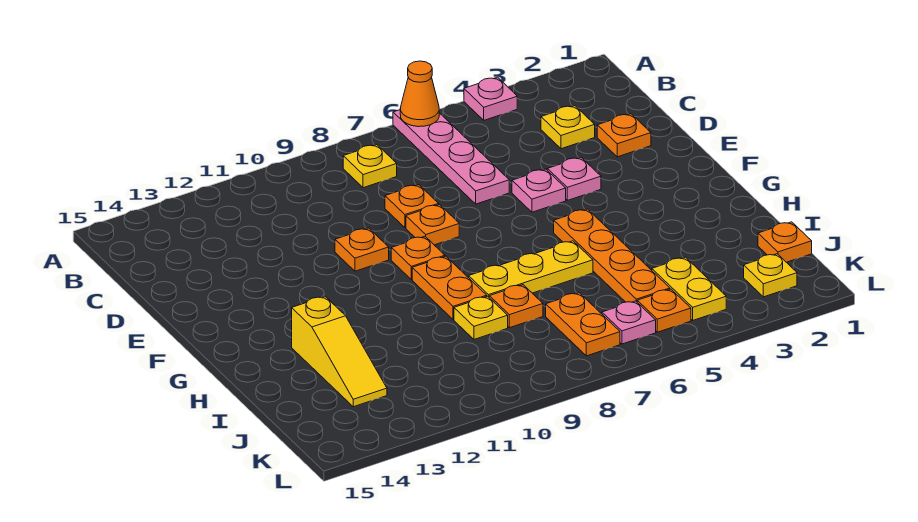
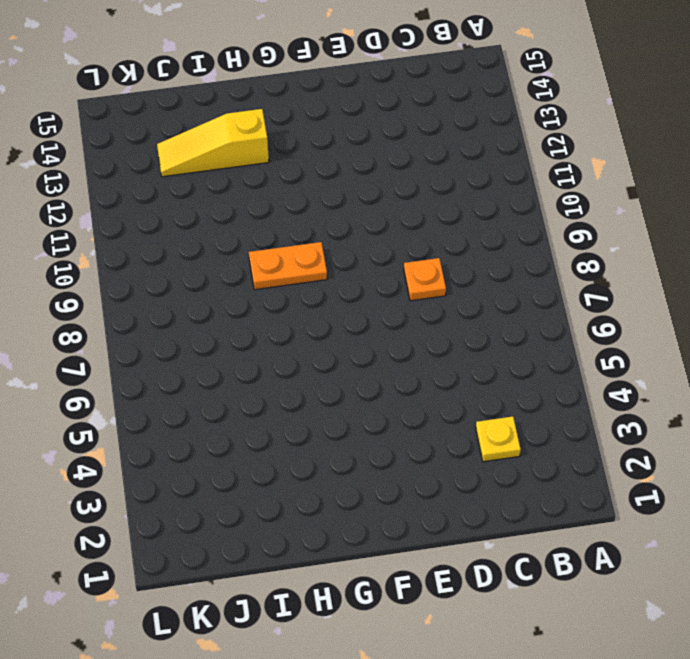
none -> pink 1x1 plate [464,77,517,120]
none -> pink 1x4 plate [393,110,509,204]
none -> yellow 1x1 plate [343,145,397,188]

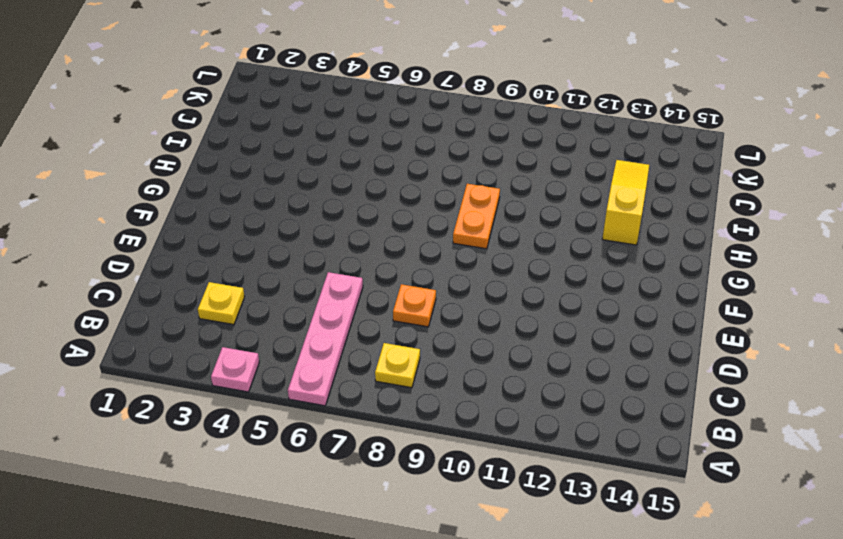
none -> orange 1x1 plate [597,114,651,157]
none -> pink 1x1 plate [547,157,601,200]
none -> pink 1x1 plate [512,169,566,212]

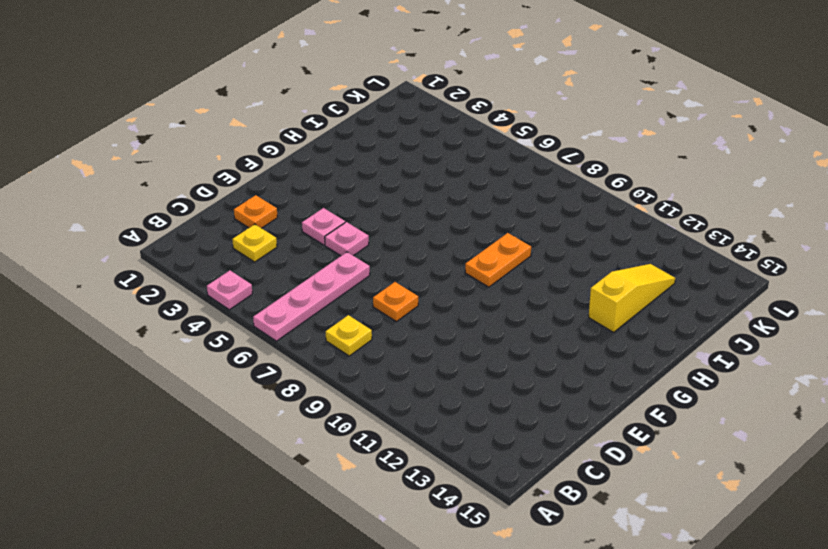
none -> orange 1x1 plate [406,205,459,245]
none -> orange 1x1 plate [335,228,389,271]
none -> orange 1x1 plate [391,236,445,279]

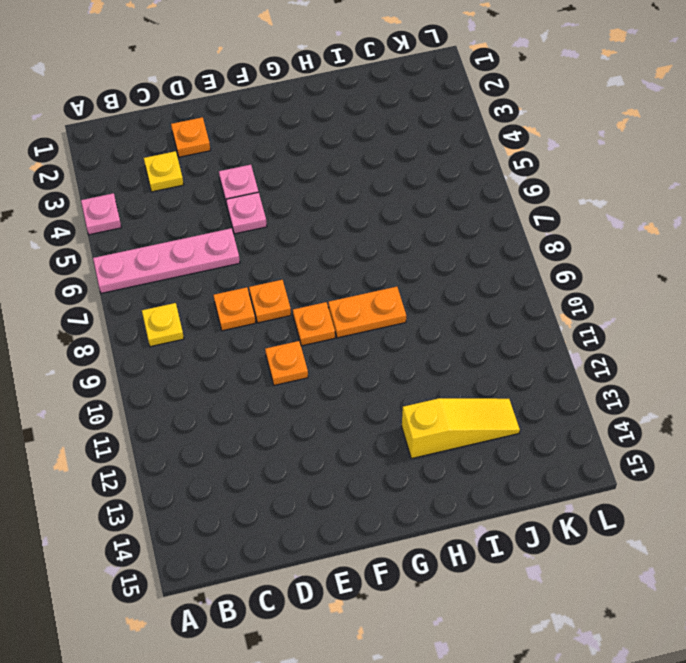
none -> orange 1x4 plate [554,209,670,302]
none -> yellow 1x3 plate [469,241,593,297]
none -> orange 1x1 plate [489,285,543,328]

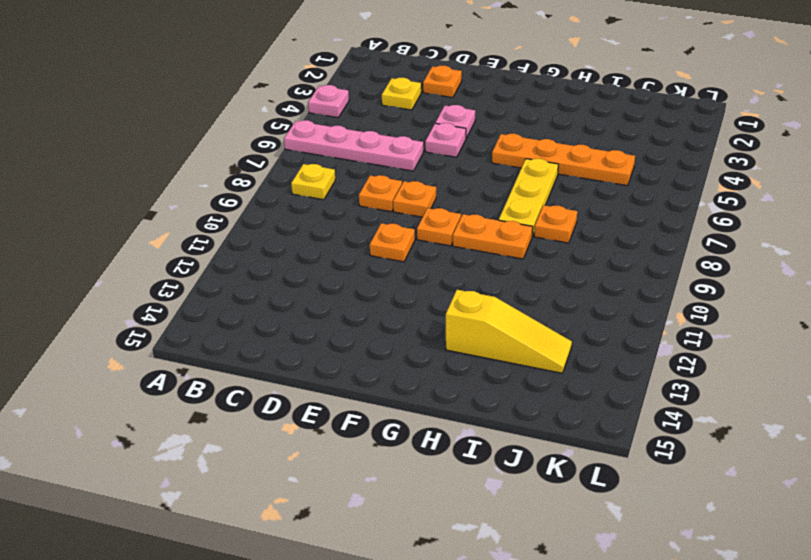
none -> yellow 1x1 plate [454,296,508,339]
none -> orange 1x1 plate [758,222,812,262]
none -> yellow 1x2 plate [652,257,726,320]

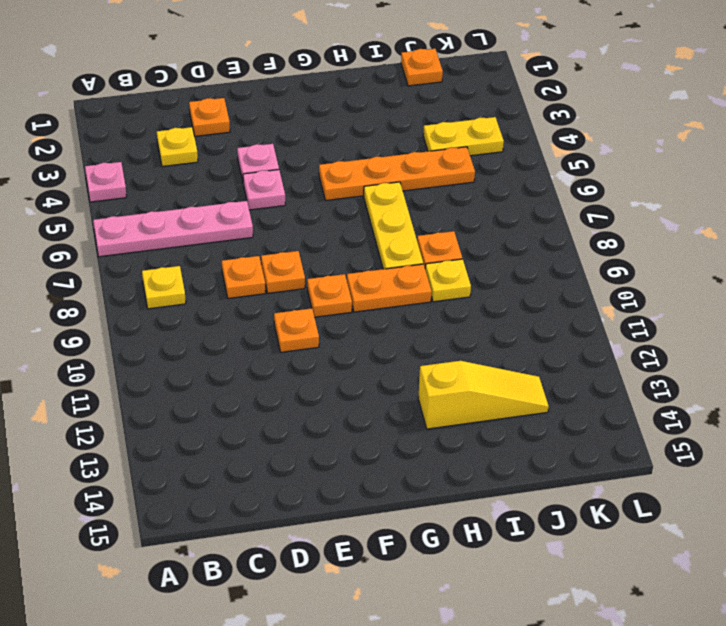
none -> orange 1x2 plate [546,293,620,356]
none -> yellow 1x1 plate [744,254,797,297]
none -> orange 1x1 plate [637,289,691,332]

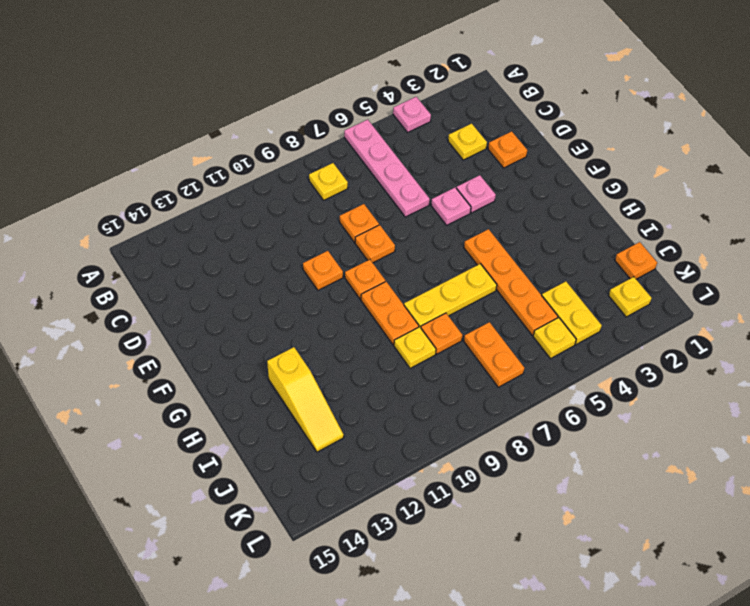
yellow 1x1 plate [533,317,576,359] -> orange 1x1 plate [637,289,691,332]
none -> pink 1x1 plate [602,301,656,344]
none -> orange 1x1 cone [400,61,439,127]

